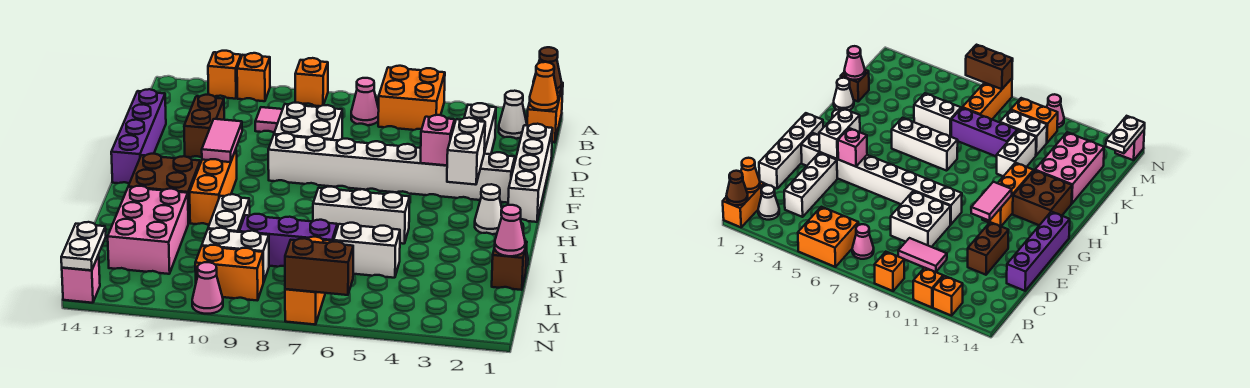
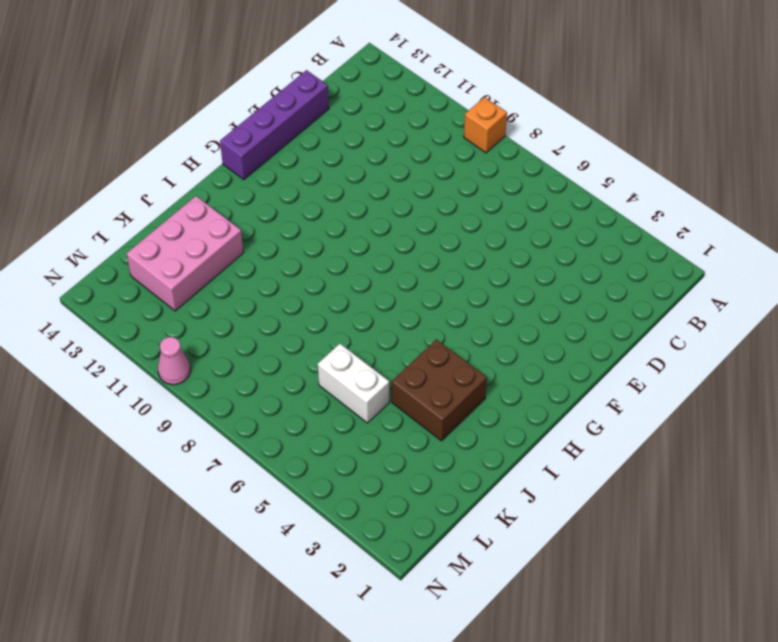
brown 2x2 brick [392,339,487,441] -> brown 2x2 brick moved to [128,154,200,223]
none -> orange 1x2 brick [527,83,563,143]
none -> orange 2x2 brick [378,66,445,130]
none -> orange 1x1 brick [237,53,270,101]
none -> orange 1x1 brick [208,51,241,99]

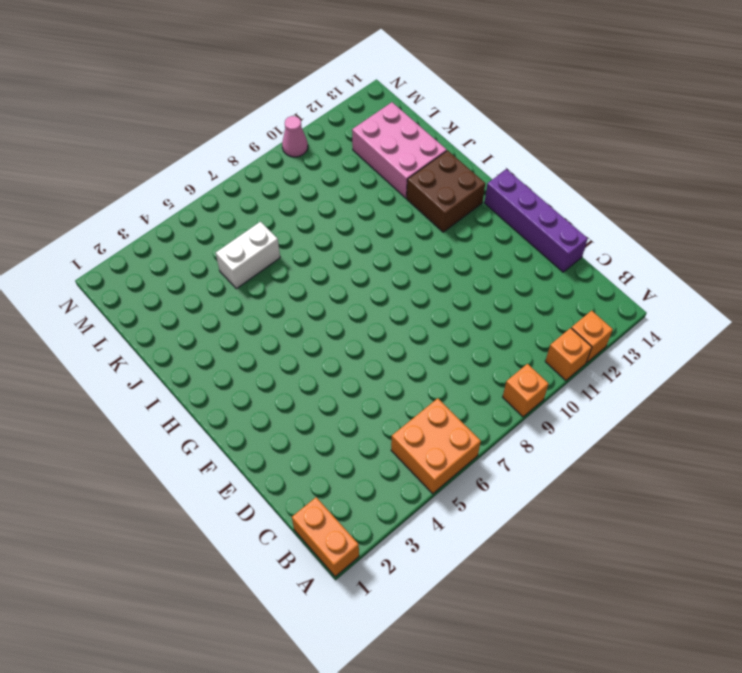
none -> white 1x1 cone [499,91,527,139]
none -> pink 1x1 cone [351,78,379,125]
none -> white 1x3 brick [464,103,496,154]
none -> pink 1x2 tile [255,107,283,133]

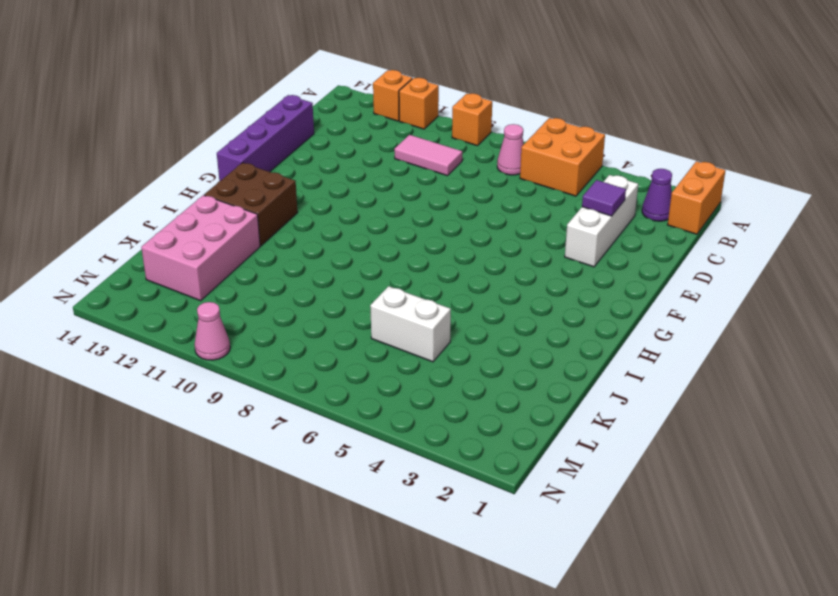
purple 1x1 cone [642,169,672,221] -> white 1x1 cone [499,91,527,139]
purple 1x1 tile [582,180,626,216] -> none
none -> white 1x4 brick [508,124,553,222]
none -> white 2x2 brick [274,103,342,141]
none -> brown 1x2 brick [184,95,224,157]
none -> white 1x8 brick [268,133,515,203]

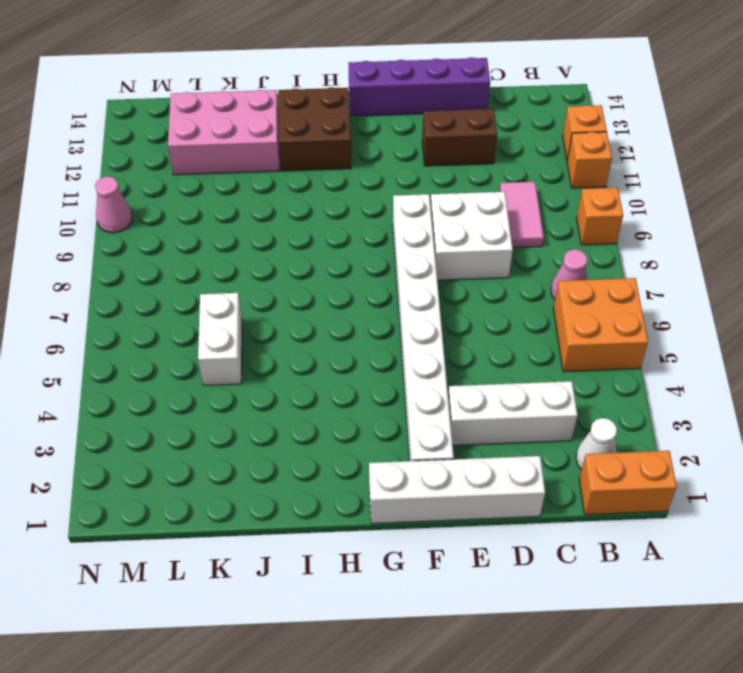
none -> orange 1x3 brick [190,150,237,225]
none -> white 1x1 cone [475,184,502,234]
none -> white 1x3 brick [313,187,410,244]
none -> white 1x1 cone [834,78,854,110]

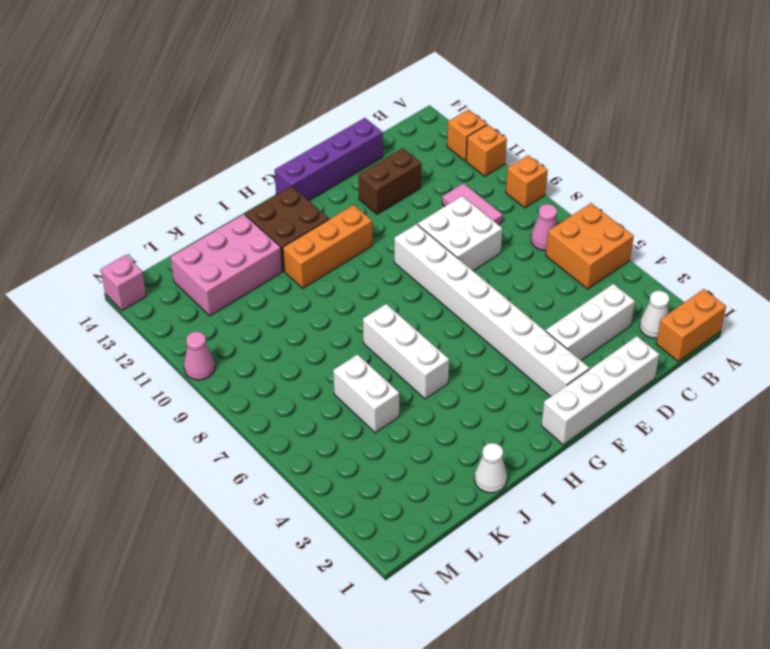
none -> white 1x1 cone [475,184,502,234]
none -> white 1x2 brick [208,194,250,232]
none -> brown 1x1 brick [492,241,527,290]
none -> purple 1x3 brick [239,214,337,267]

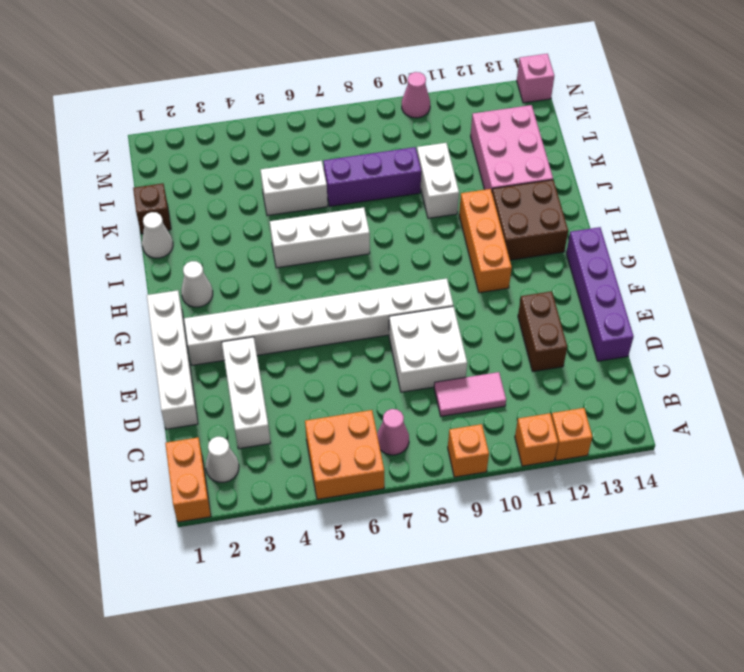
none -> orange 1x3 brick [285,237,332,325]
none -> white 1x2 brick [202,228,269,283]
none -> orange 1x2 brick [195,245,263,301]
none -> brown 1x1 cone [533,47,562,93]

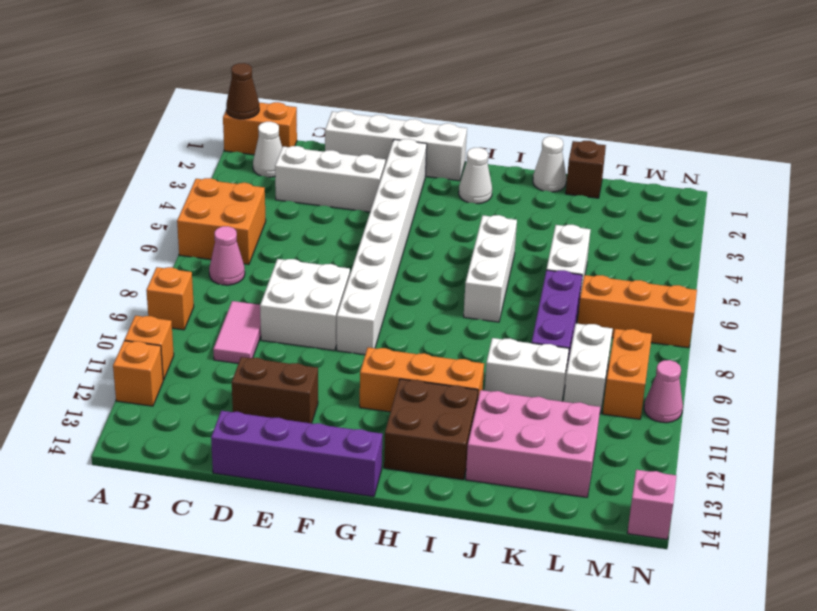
none -> orange 1x1 cone [530,62,558,110]
none -> white 1x2 brick [447,118,485,185]
none -> pink 1x1 brick [421,115,455,165]
none -> pink 1x2 tile [202,119,242,162]

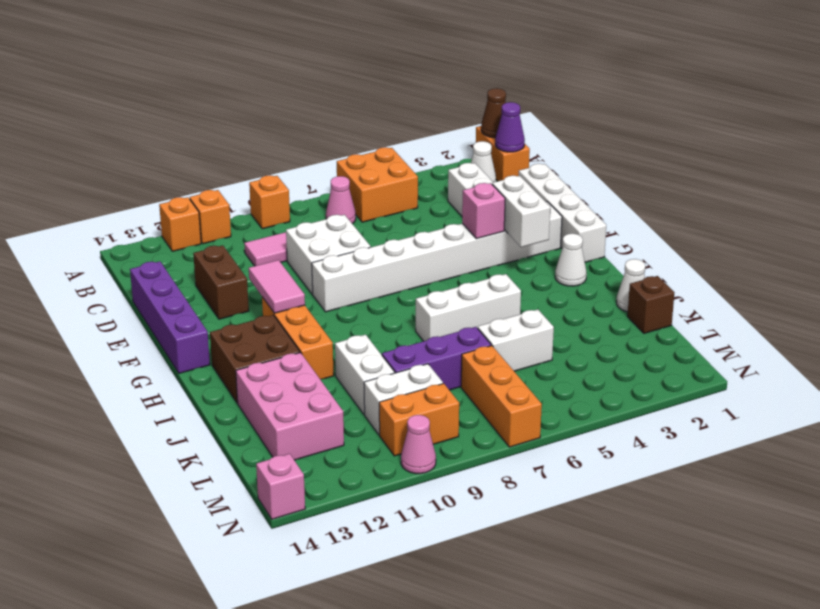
purple 1x1 cone [495,102,525,152] -> orange 1x1 cone [530,62,558,110]
none -> pink 1x1 cone [495,205,525,256]
none -> white 1x2 plate [61,222,106,270]
none -> brown 1x2 brick [285,238,353,295]

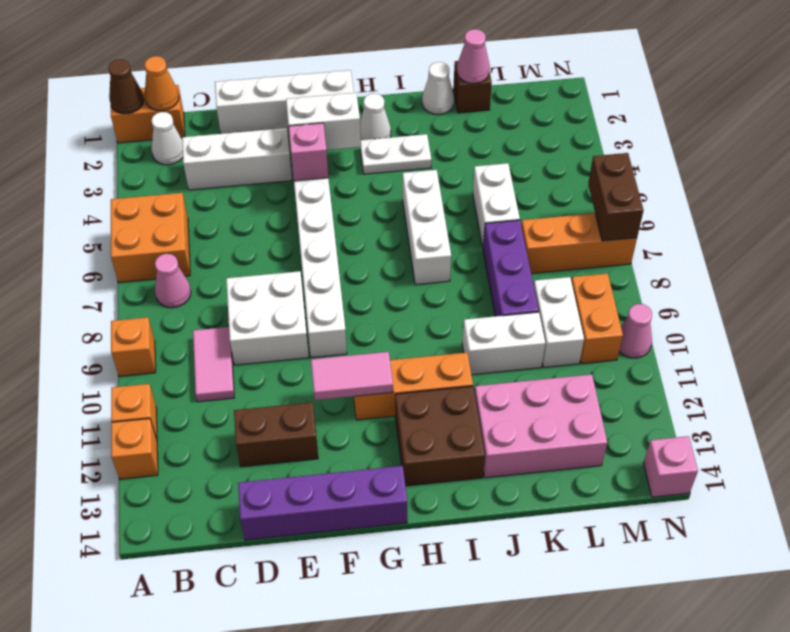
white 1x2 plate [360,134,431,174] -> white 1x2 plate moved to [61,222,106,270]

